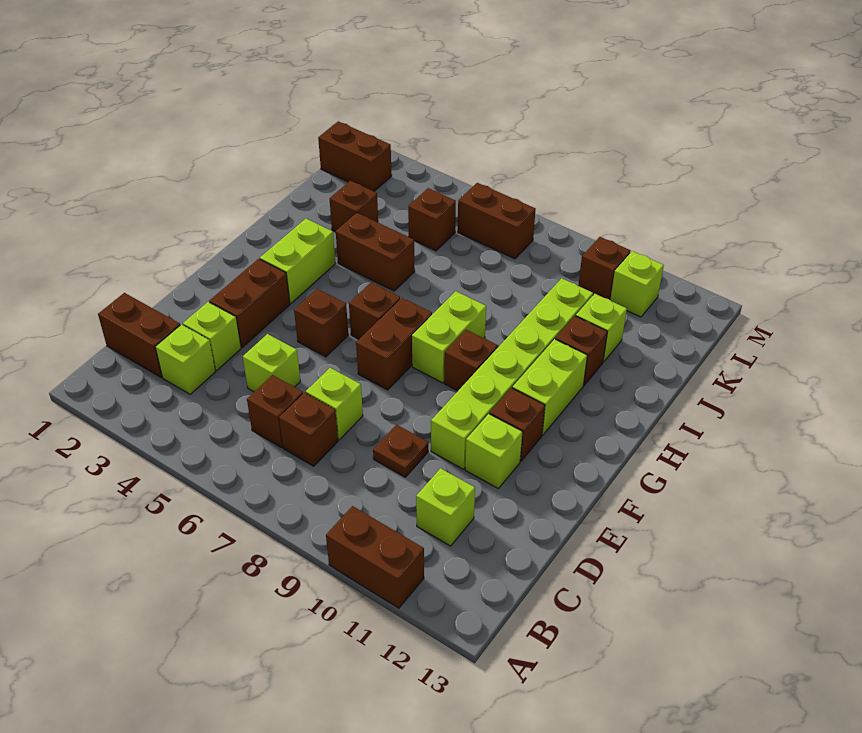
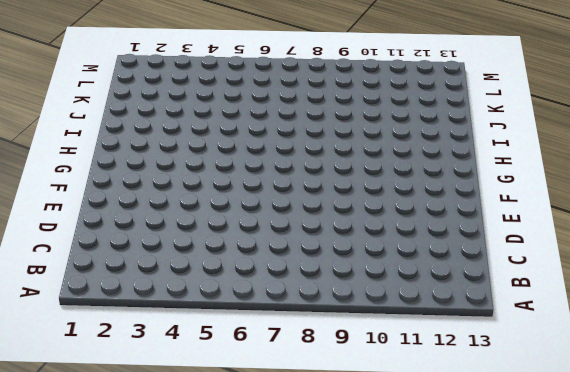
none -> brown 1x2 brick [326,506,424,608]
none -> brown 1x2 brick [98,293,180,377]
none -> lime 1x1 brick [155,325,215,394]
none -> brown 1x1 brick [247,375,303,448]

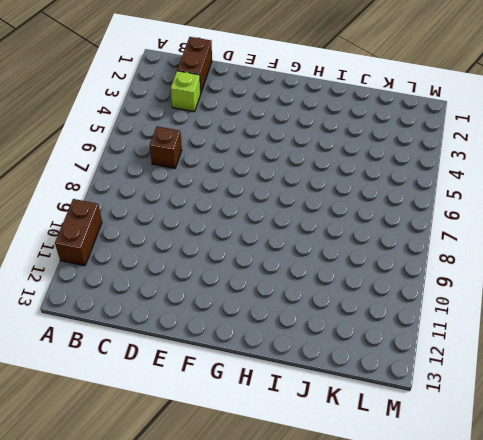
none -> brown 1x1 brick [279,393,338,466]
none -> lime 1x1 brick [416,468,475,546]
none -> lime 1x1 brick [183,302,241,370]
none -> lime 1x1 brick [243,334,300,392]

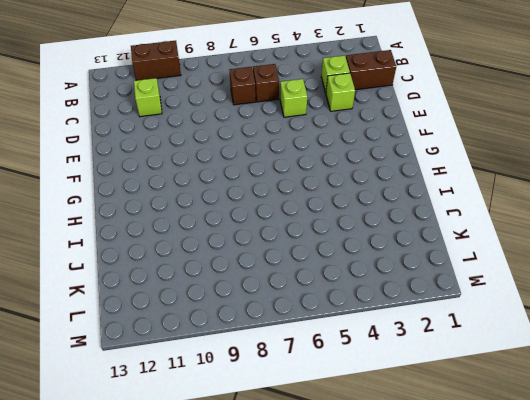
none -> lime 1x1 brick [306,368,363,440]
none -> brown 1x1 plate [373,425,428,477]
none -> brown 1x2 brick [209,259,290,347]
none -> lime 1x6 brick [431,278,593,469]

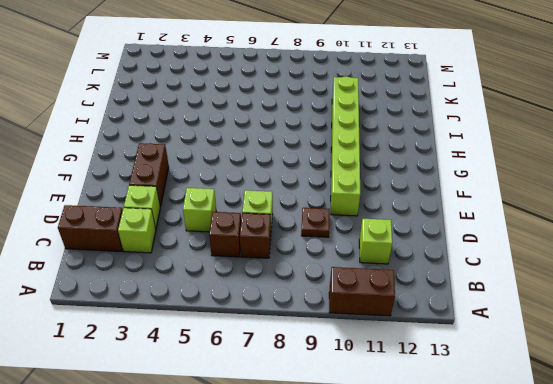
none -> lime 1x1 brick [465,414,523,488]
none -> brown 1x1 brick [294,289,348,357]
none -> brown 1x2 brick [356,298,432,390]
none -> brown 1x1 brick [490,388,545,461]

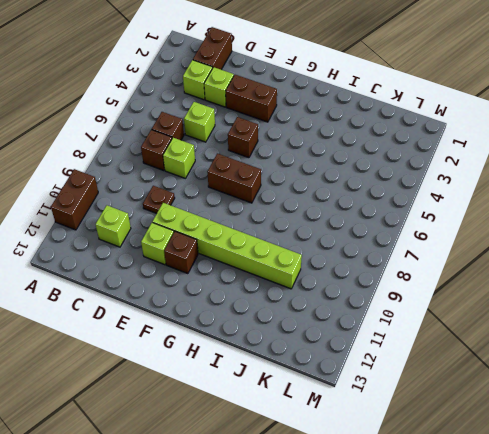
none -> lime 1x2 brick [260,219,335,304]
none -> brown 1x1 brick [349,282,401,339]
none -> lime 1x2 brick [412,291,486,383]
none -> brown 1x1 brick [444,330,498,391]

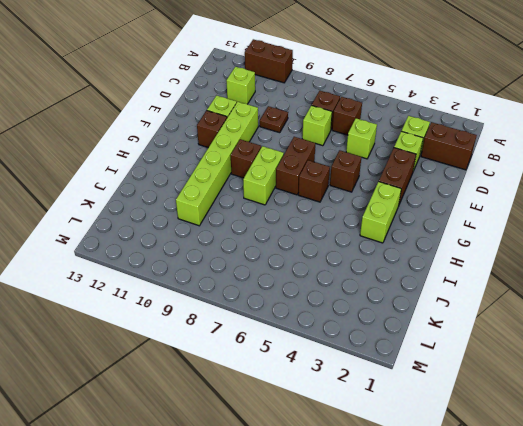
none -> lime 1x2 brick [512,339,587,435]
none -> brown 1x2 brick [336,213,415,291]
none -> brown 1x1 brick [555,316,607,385]
none -> brown 1x1 brick [330,181,378,232]

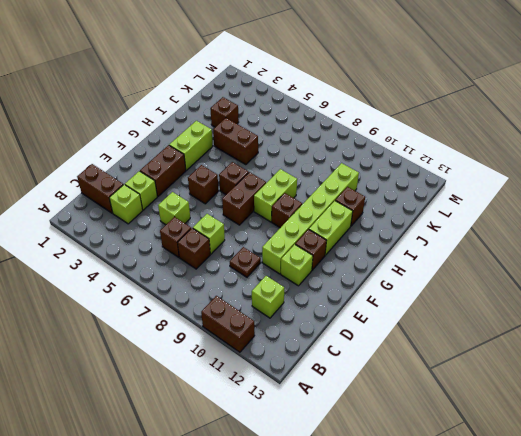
none -> lime 1x1 brick [576,294,627,362]
none -> brown 1x1 brick [408,188,456,251]
none -> brown 1x2 brick [318,121,392,191]
none -> brown 1x2 brick [458,183,536,259]

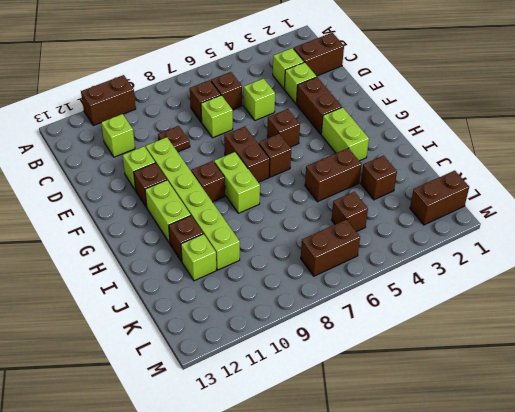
none -> brown 1x1 brick [578,237,630,300]
none -> lime 1x1 brick [610,251,664,317]

